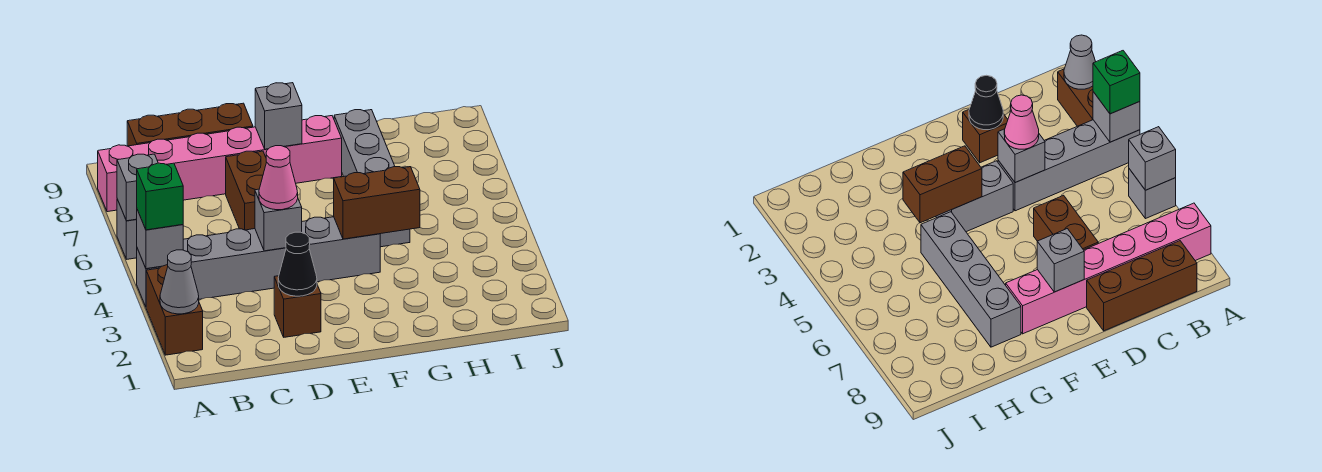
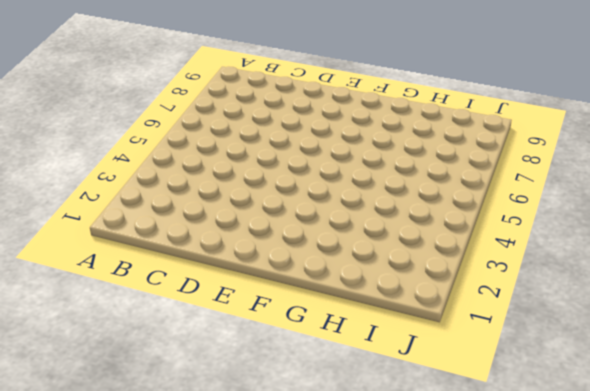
none -> brown 1x2 brick [146,265,203,355]
none -> grey 1x4 brick [137,229,286,307]
none -> grey 1x1 brick [117,199,137,259]

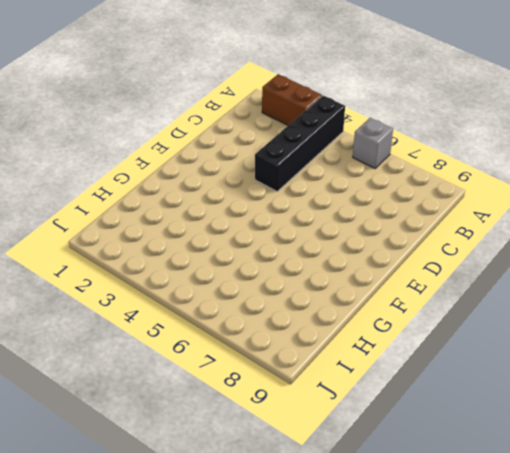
black 1x4 brick [255,96,345,191] -> grey 1x4 brick [137,229,286,307]
none -> pink 1x6 brick [98,116,342,212]
none -> brown 1x3 brick [127,103,253,146]
none -> brown 1x1 brick [274,276,321,337]

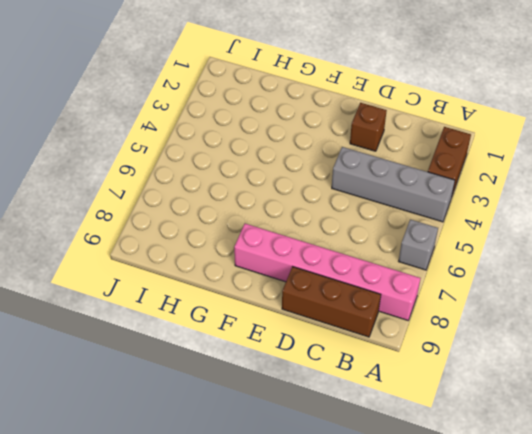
none -> brown 1x2 brick [226,151,266,230]
none -> grey 1x2 brick [302,217,380,282]
none -> grey 1x4 brick [334,110,410,247]

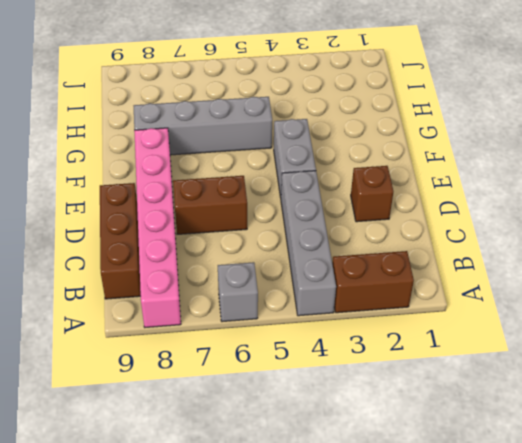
none -> grey 1x1 cone [160,250,199,314]
none -> grey 1x1 brick [136,210,183,269]
none -> grey 1x1 brick [117,154,158,221]

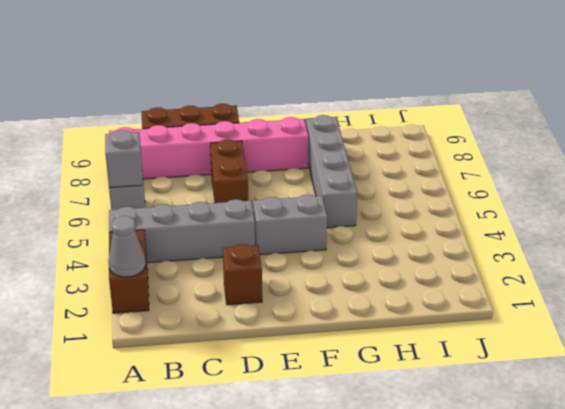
none -> grey 1x1 brick [136,210,183,269]
none -> black 1x1 cone [278,232,317,296]
none -> grey 1x1 brick [255,189,302,251]

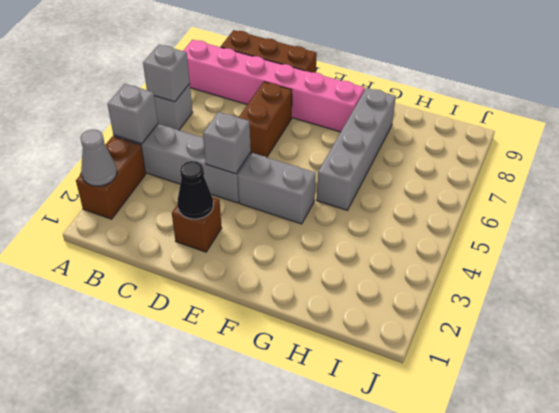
none -> grey 1x1 brick [255,83,302,149]
none -> brown 1x2 brick [334,167,420,239]
none -> green 1x1 brick [137,163,183,230]

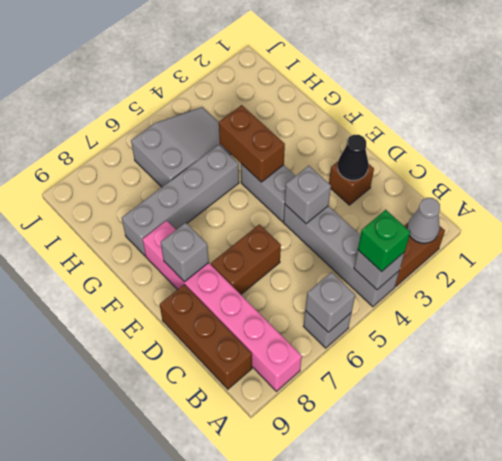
grey 2x3 slope [131,107,231,187] -> none
none -> pink 1x1 cone [259,146,298,210]

